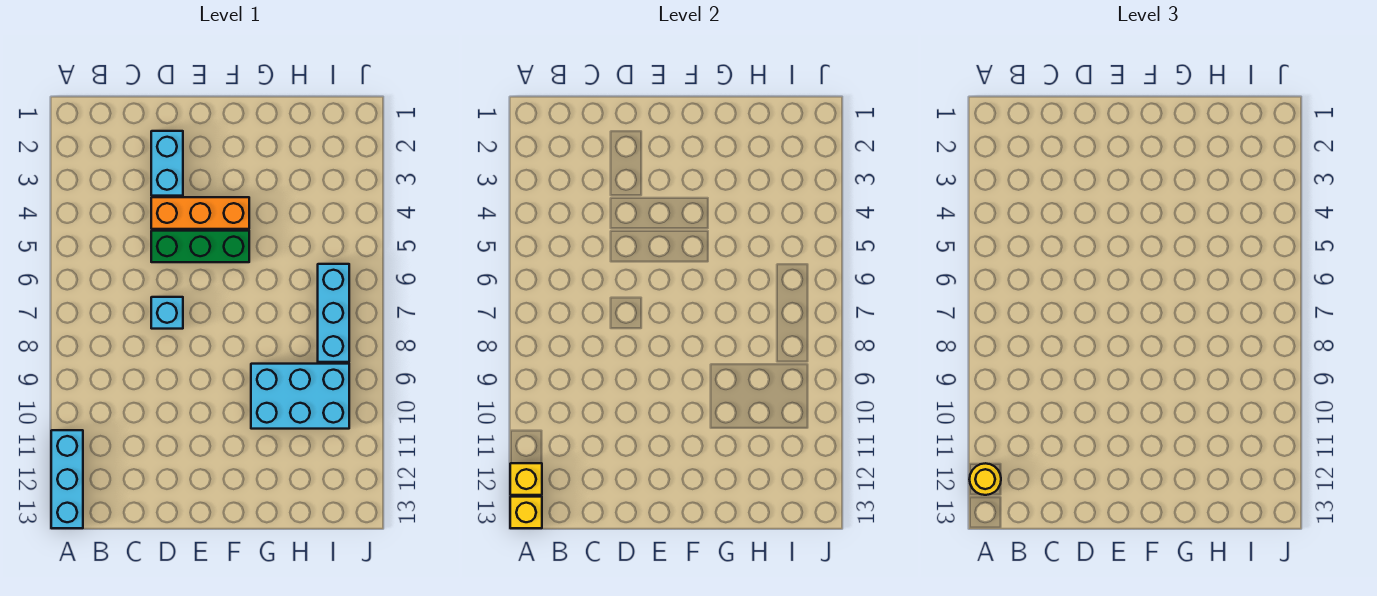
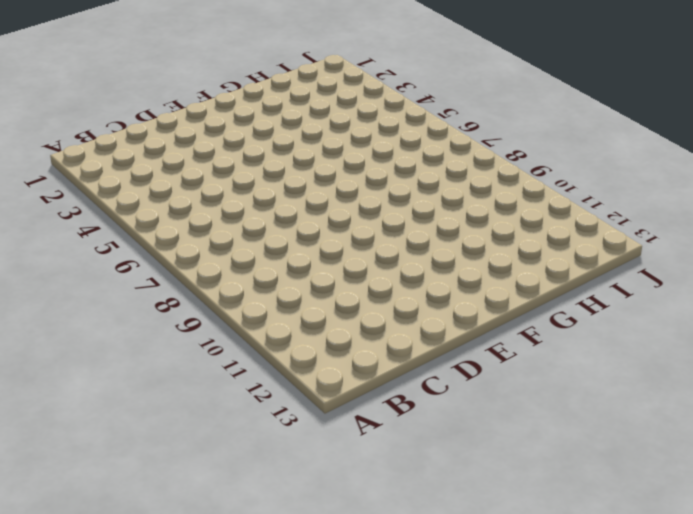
none -> cyan 1x3 brick [51,430,83,528]
none -> cyan 1x2 brick [151,131,183,196]

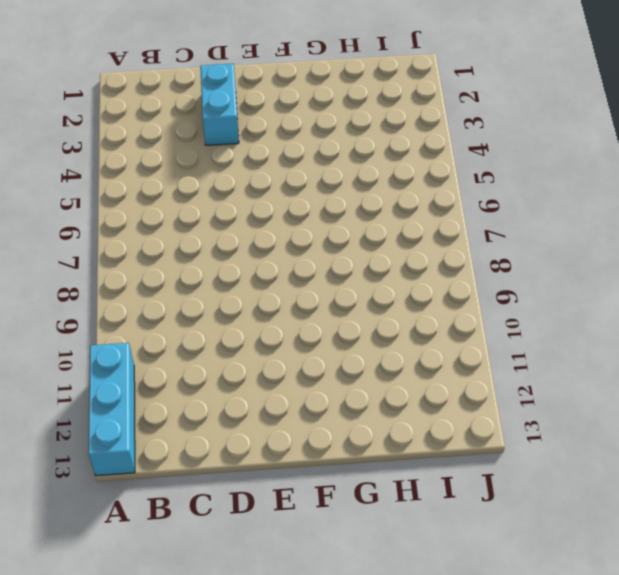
none -> orange 1x3 brick [151,197,249,229]
none -> green 1x3 brick [151,231,249,262]

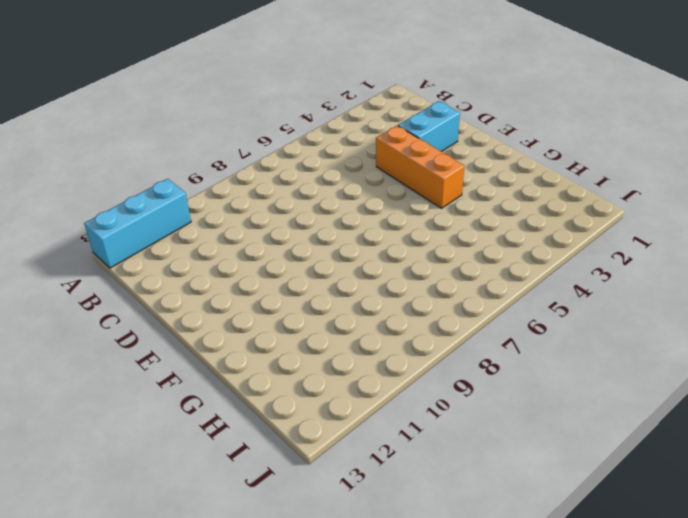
none -> green 1x3 brick [151,231,249,262]
none -> cyan 1x1 brick [151,297,183,329]

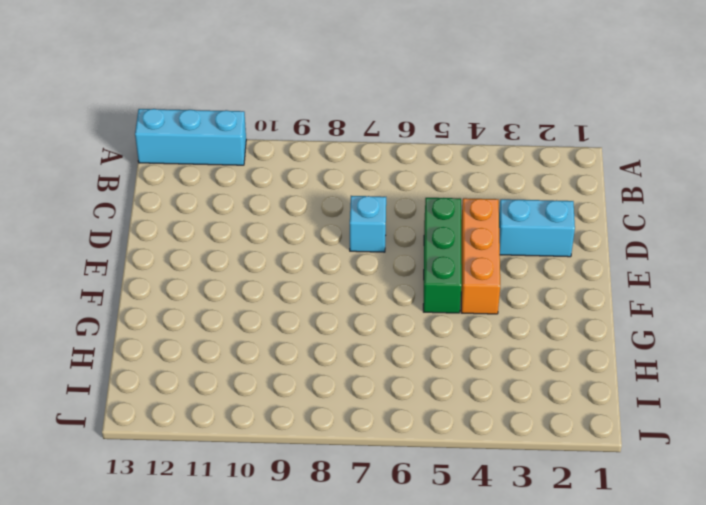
none -> cyan 2x3 brick [251,364,349,429]
none -> cyan 1x3 brick [318,264,349,362]

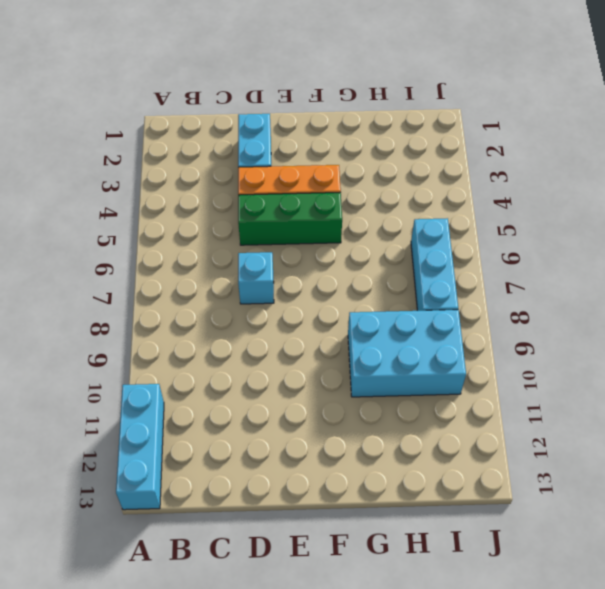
none -> yellow 1x1 brick [510,463,542,495]
none -> yellow 1x1 brick [510,497,542,528]

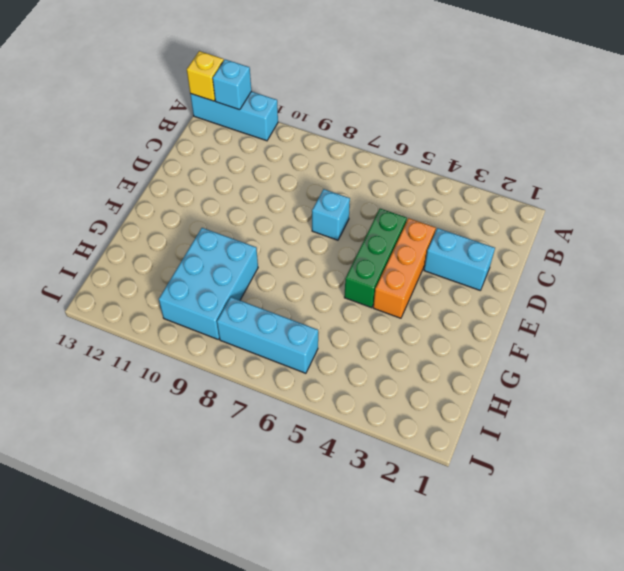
cyan 1x1 brick [213,59,251,110] -> yellow 1x1 brick [510,463,542,495]
none -> yellow 1x1 round brick [969,463,1001,495]

